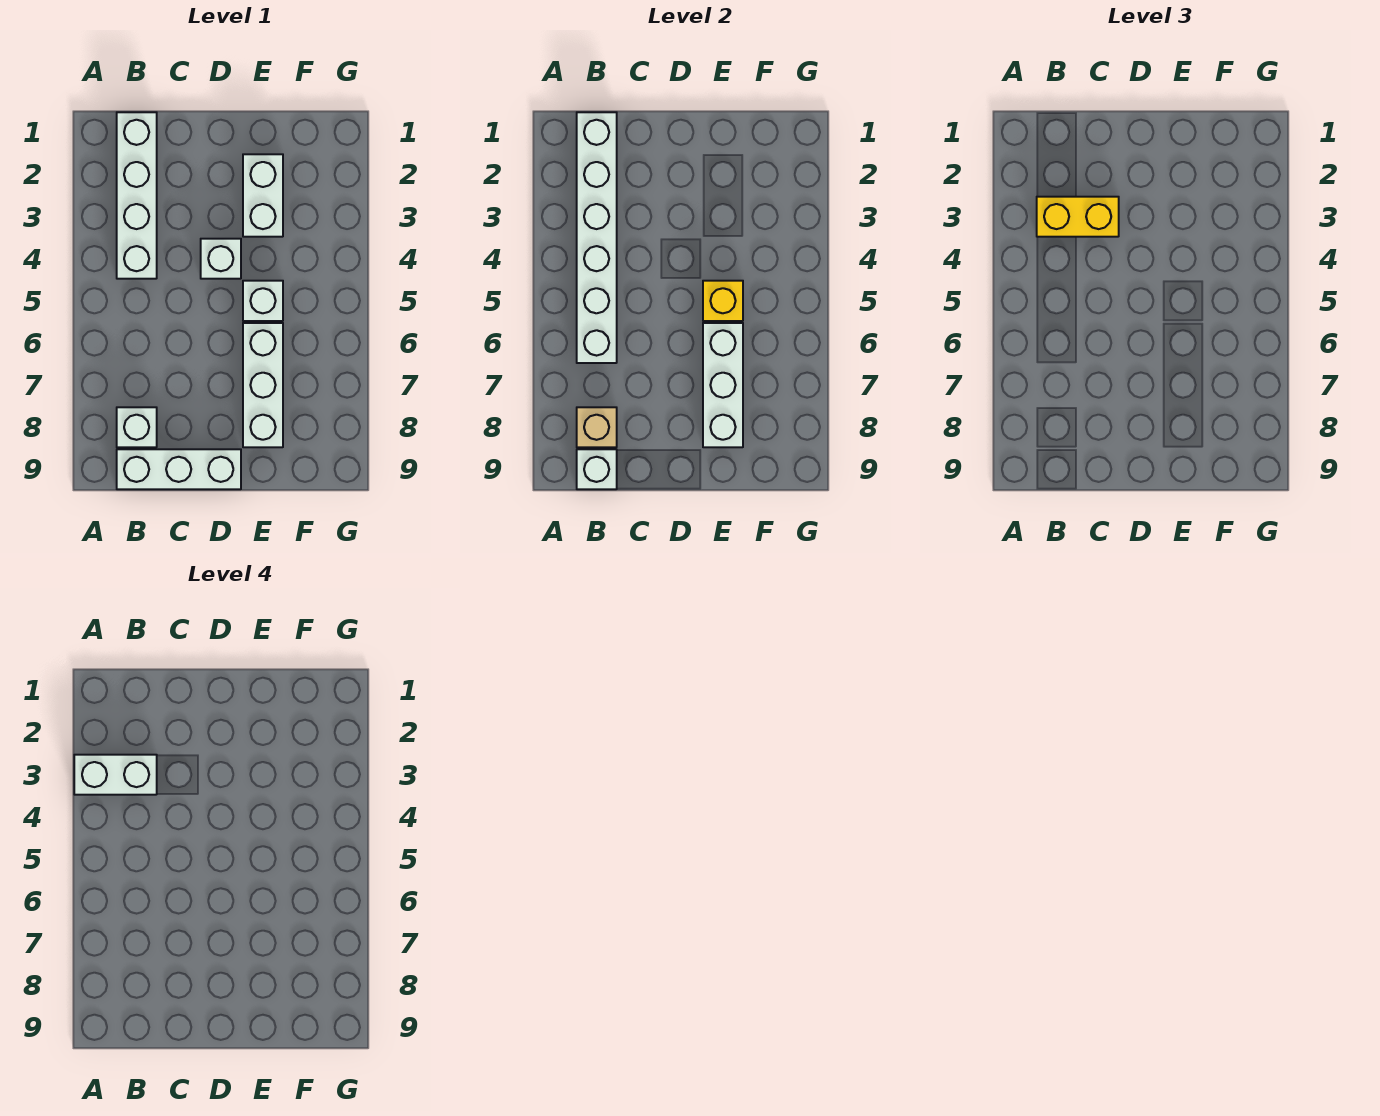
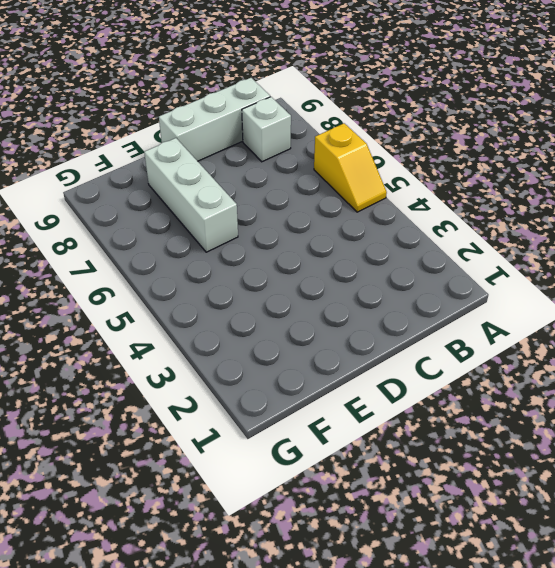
yellow 1x2 slope [314,123,387,212] -> none
none -> white 1x4 brick [117,112,157,279]
none -> white 1x1 brick [201,239,241,279]
none -> white 1x2 brick [243,154,283,237]

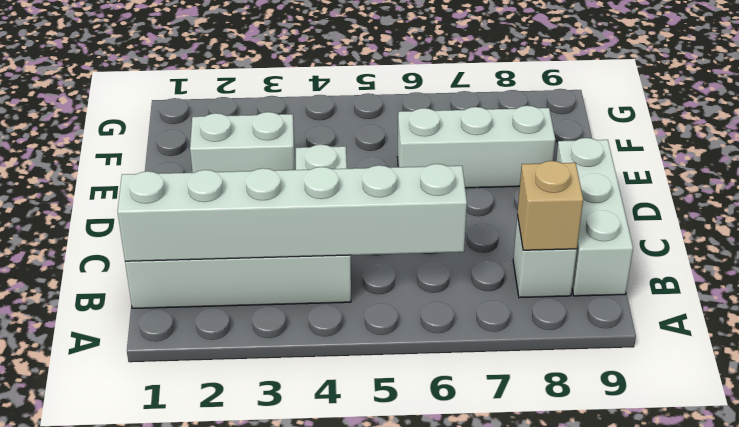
none -> white 1x1 brick [243,281,283,321]
none -> white 1x1 brick [577,449,617,489]
none -> yellow 1x1 brick [703,281,743,321]

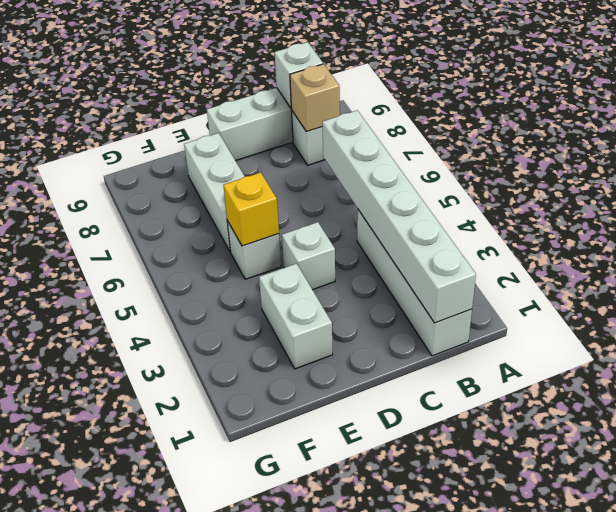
none -> white 1x3 brick [703,323,743,447]
none -> yellow 1x2 brick [1037,197,1119,237]
none -> white 1x2 brick [74,755,157,795]

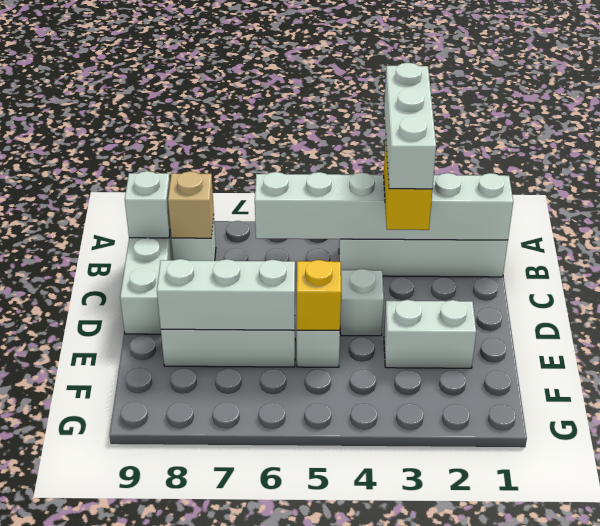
white 1x3 brick [384,63,436,189] -> white 1x2 brick [74,755,157,795]

